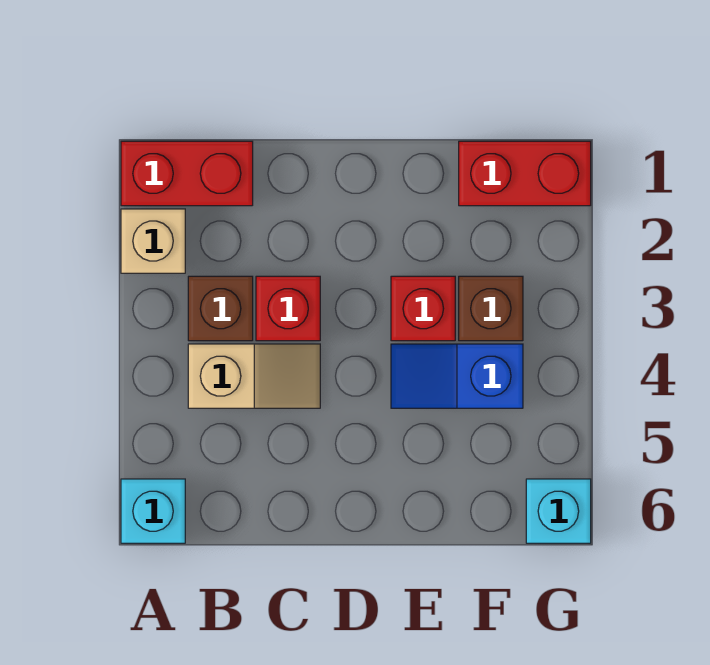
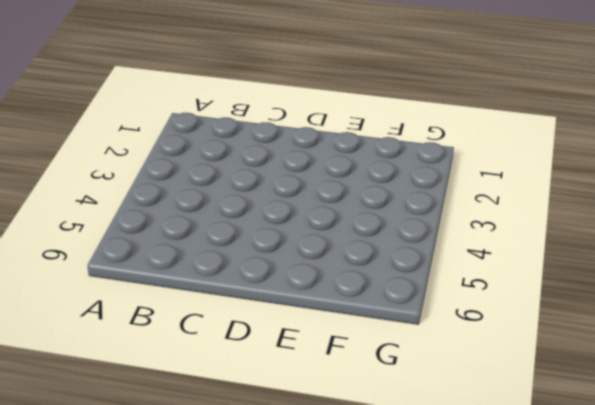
none -> red 1x2 brick [121,141,253,206]
none -> tan 1x1 brick [121,209,185,273]

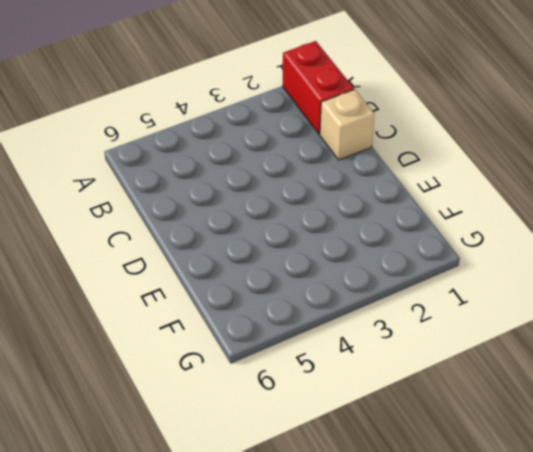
tan 1x1 brick [320,90,374,160] -> tan 1x1 brick moved to [121,209,185,273]
none -> cyan 1x1 brick [121,479,185,543]
none -> brown 1x1 brick [188,276,253,341]

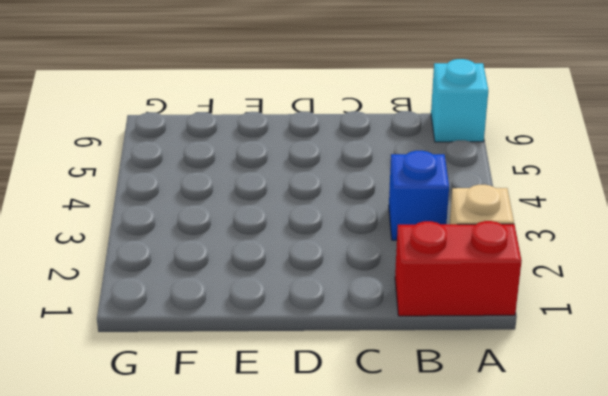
blue 1x1 brick [389,151,449,240] -> brown 1x1 brick [188,276,253,341]
none -> tan 1x2 slope [188,344,320,408]
none -> red 1x1 brick [256,276,320,341]

